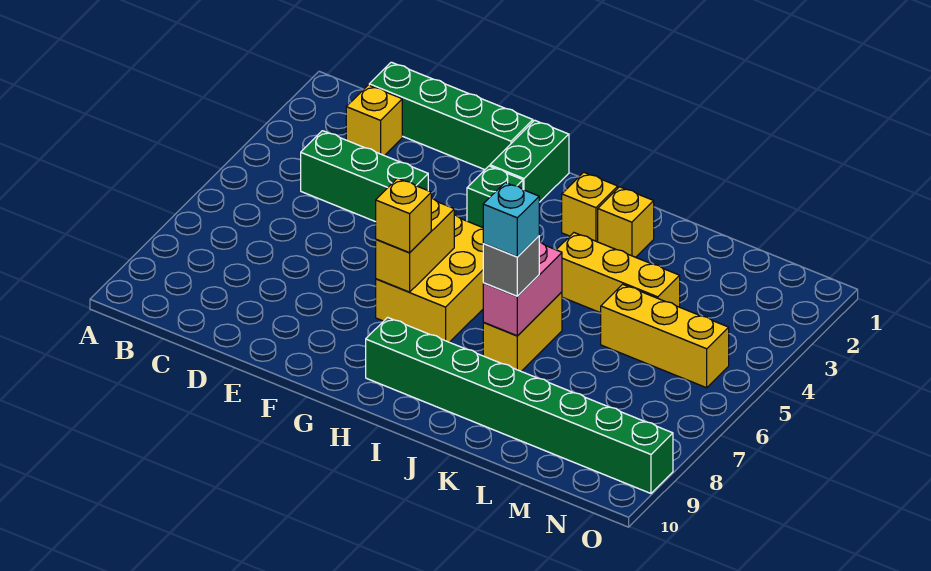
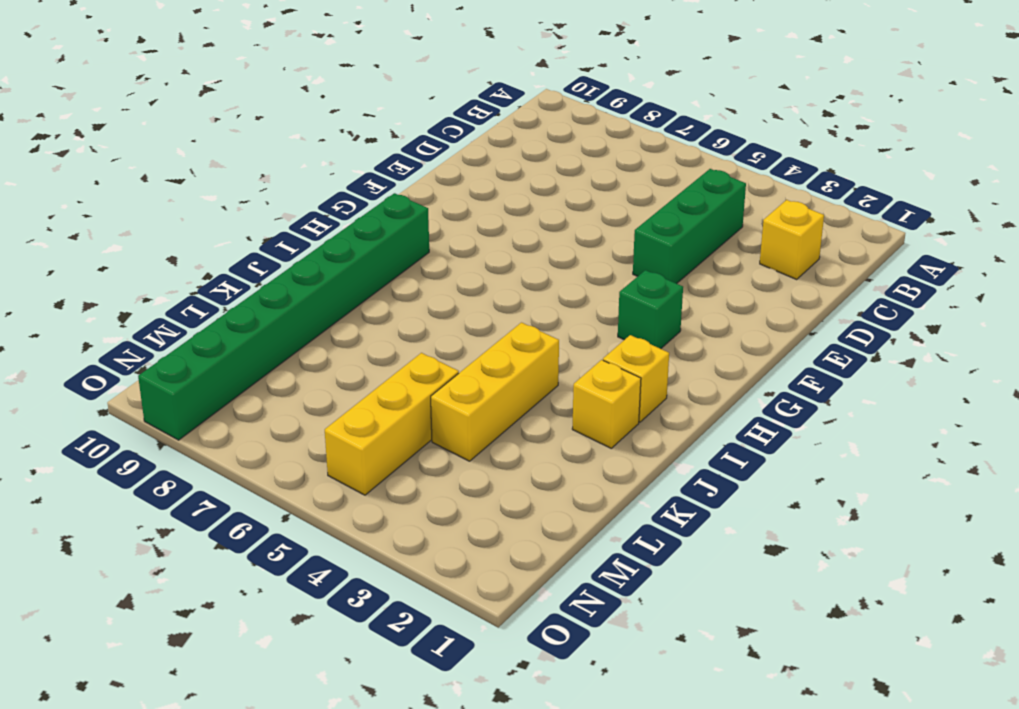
none -> green 1x4 brick [369,62,533,170]
none -> green 1x2 brick [490,120,569,202]
none -> yellow 2x3 brick [376,215,484,342]

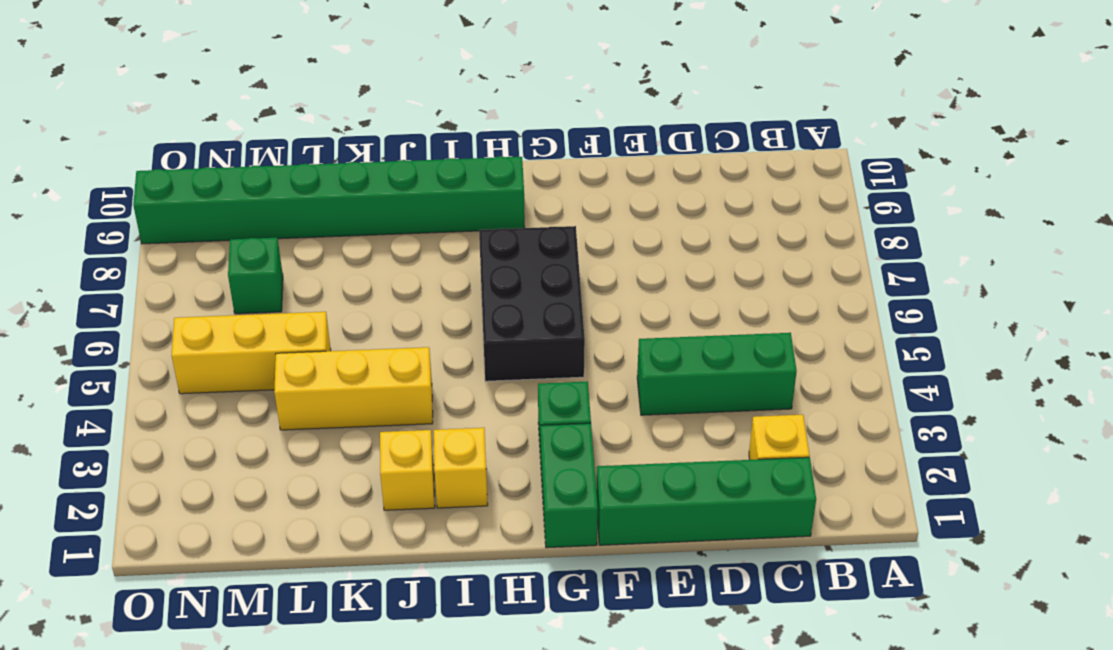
black 2x3 brick [479,226,585,381] -> yellow 2x3 brick [376,215,484,342]
green 1x1 brick [228,238,283,314] -> none
none -> yellow 1x2 brick [483,292,562,371]
none -> yellow 1x2 brick [376,198,454,292]
none -> pink 1x2 brick [483,242,562,336]

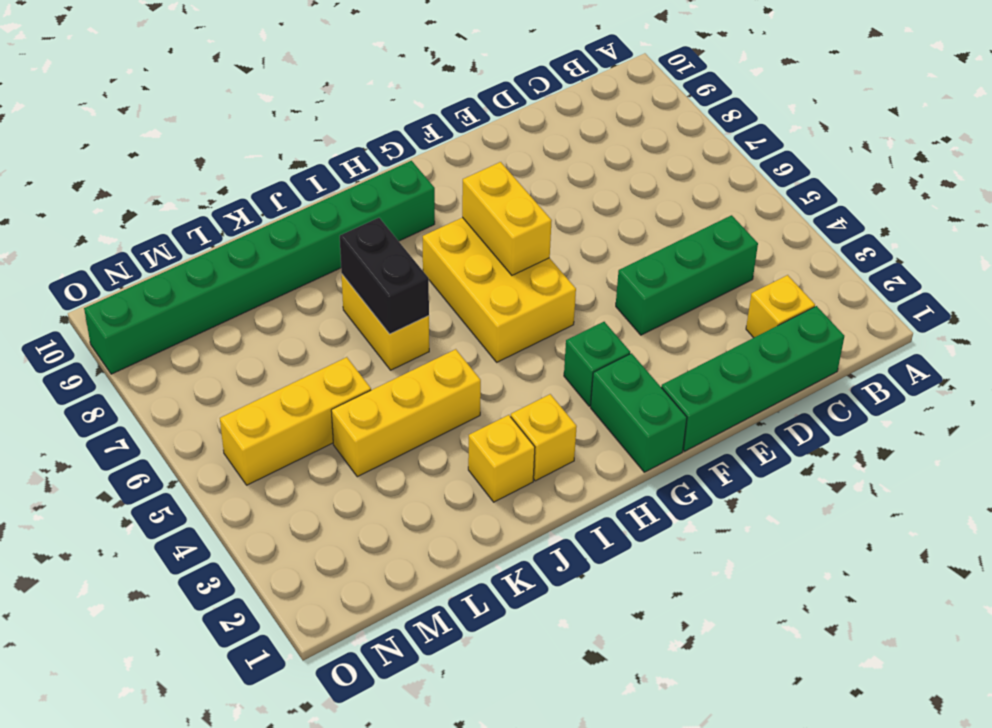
black 1x2 brick [340,218,429,334] -> pink 1x2 brick [483,242,562,336]
none -> yellow 1x1 brick [376,178,431,253]
none -> grey 1x1 brick [483,236,539,296]
none -> cyan 1x1 brick [483,183,539,257]

